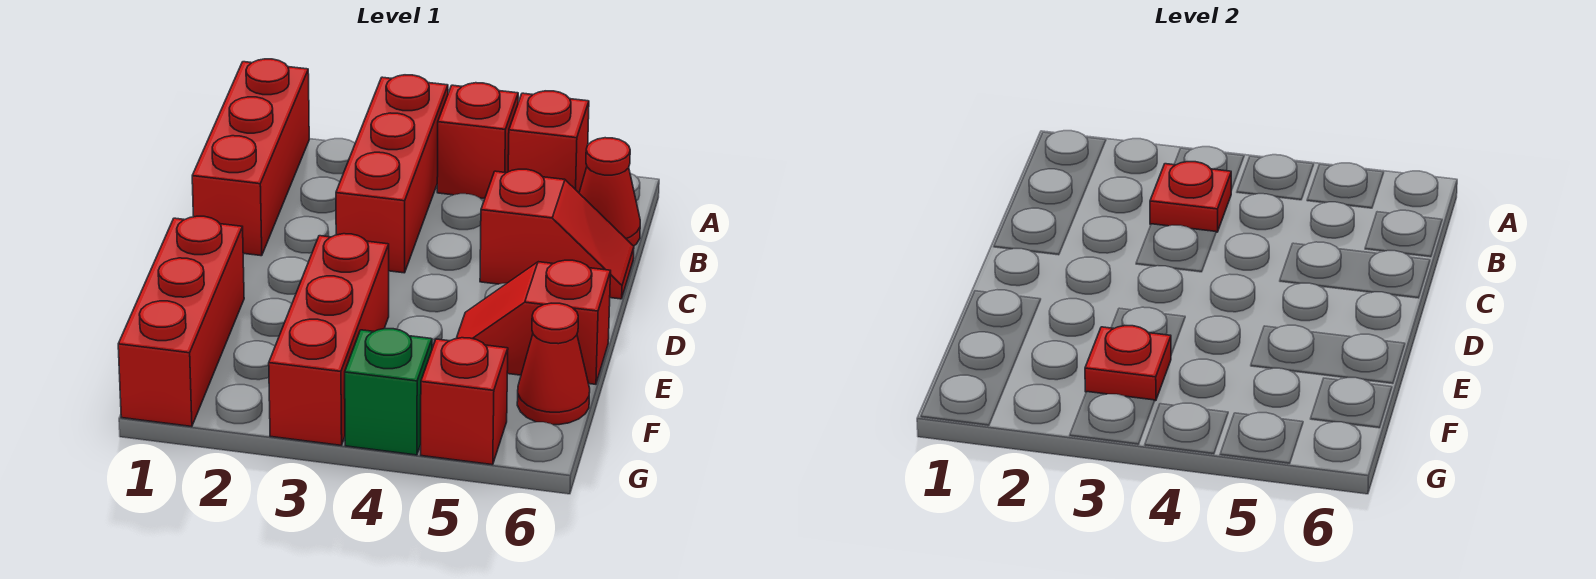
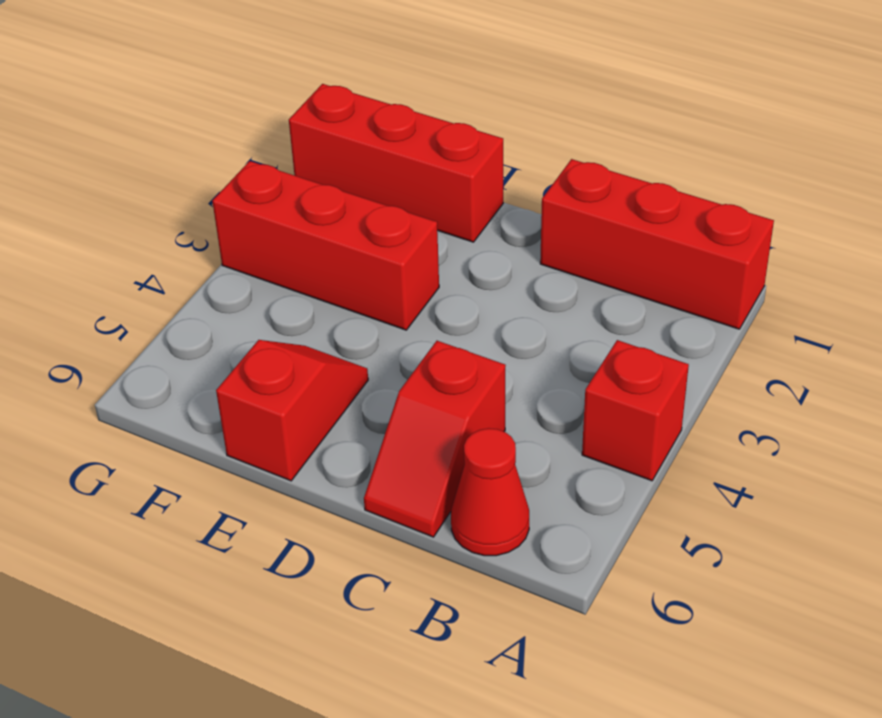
none -> red 1x3 brick [336,75,448,273]
none -> red 1x1 brick [508,91,589,193]
none -> red 1x1 cone [517,303,590,425]

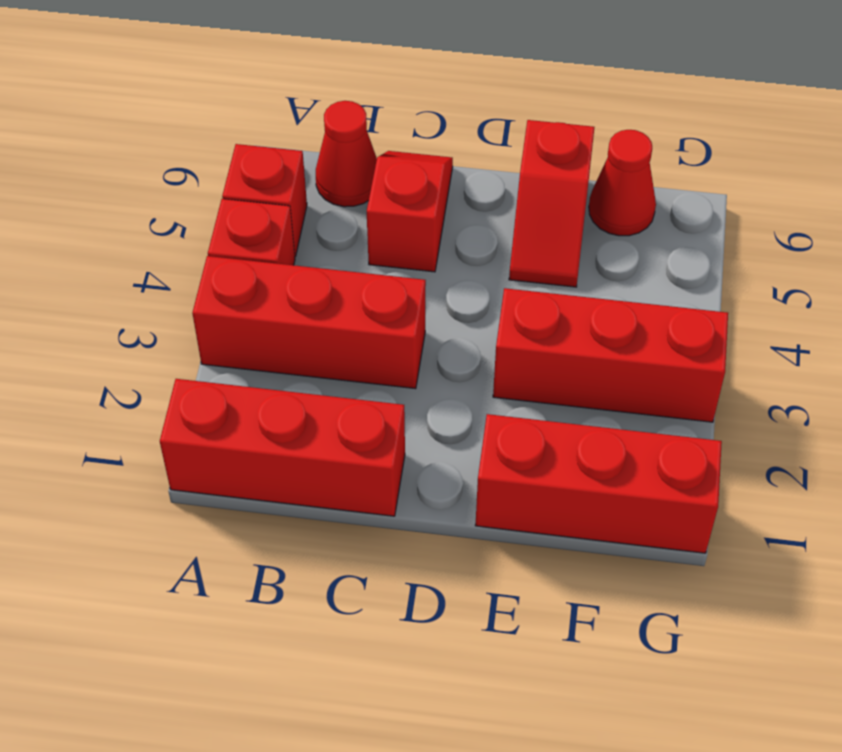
none -> green 1x1 brick [345,329,432,455]
none -> red 1x1 brick [421,338,508,465]
none -> red 1x1 plate [1150,162,1231,232]

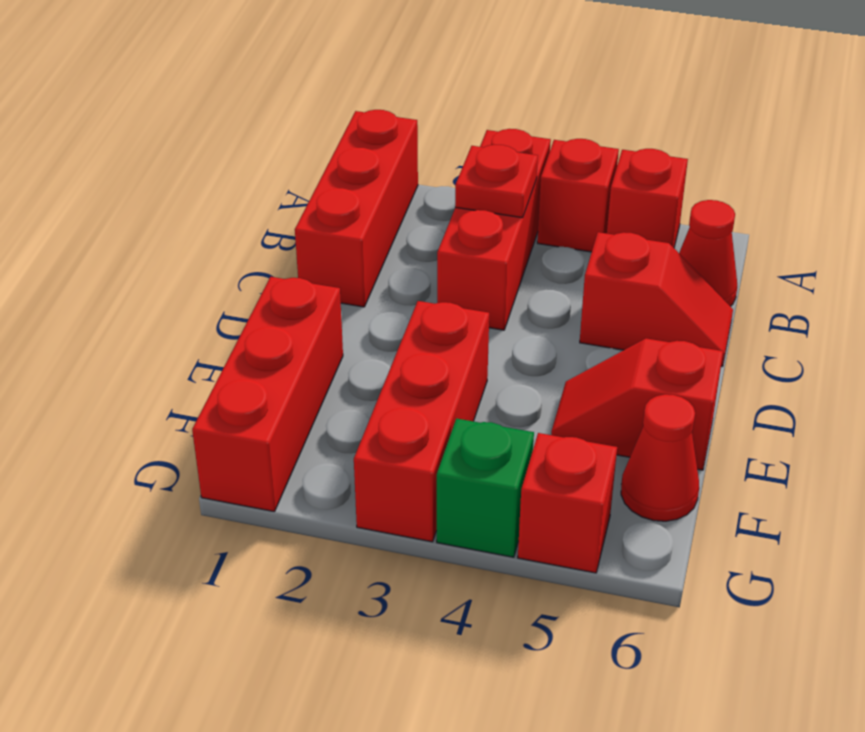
none -> red 1x1 plate [1085,326,1171,401]

